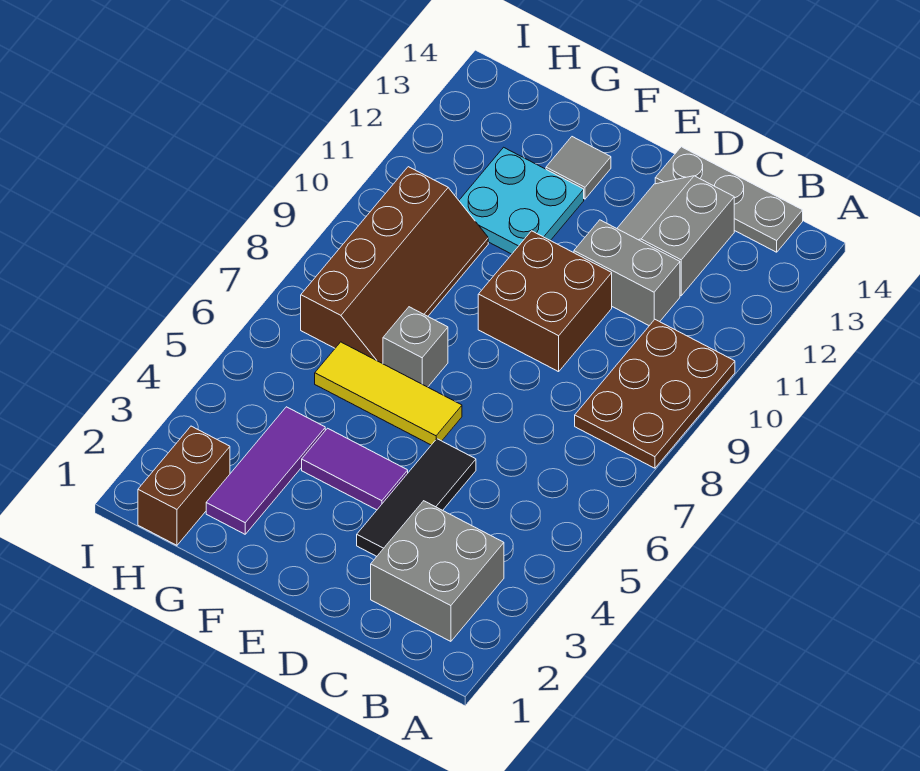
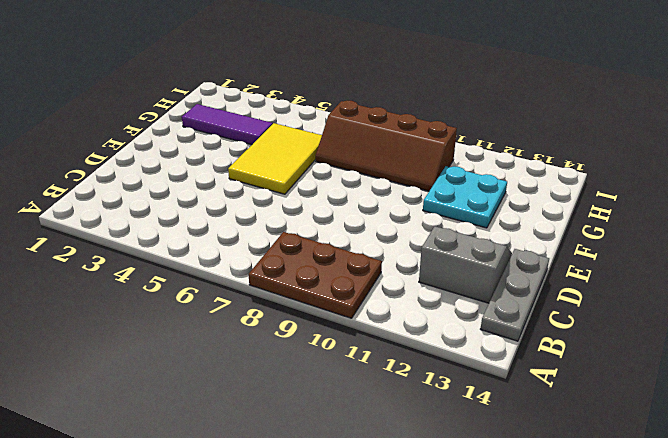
yellow 2x3 tile [228,123,322,194] -> yellow 1x3 tile [315,342,462,445]
none -> grey 2x2 brick [371,501,504,641]
none -> grey 1x2 brick [574,220,680,326]
none -> black 1x3 tile [357,439,476,556]

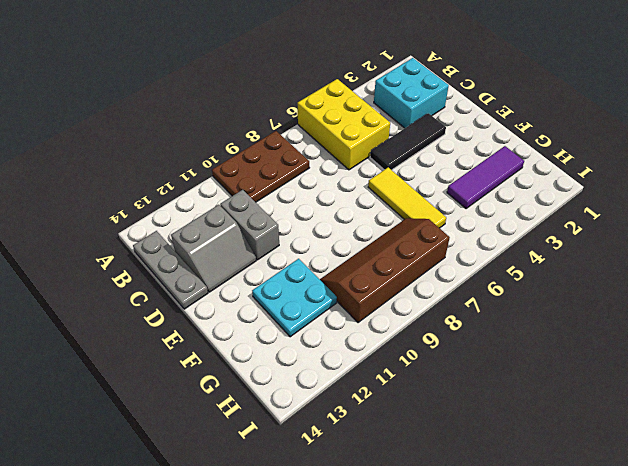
yellow 2x3 brick [297,79,390,170] -> none
cyan 2x2 brick [374,58,449,128] -> grey 2x2 brick [371,501,504,641]
none -> brown 2x2 brick [478,231,612,372]
none -> purple 1x2 tile [302,428,408,510]
none -> grey 1x1 brick [383,307,448,387]

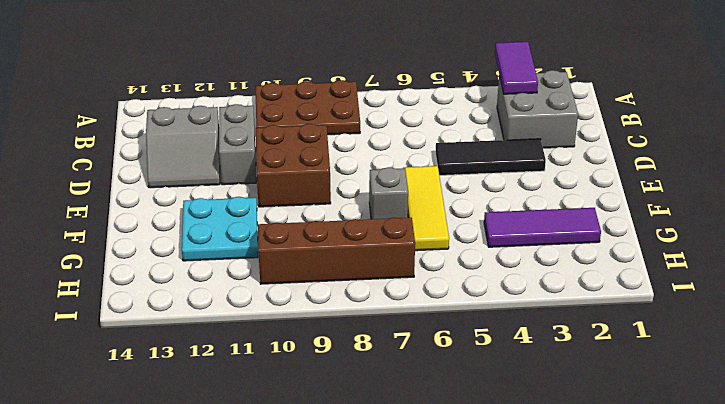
purple 1x2 tile [495,42,538,94] -> purple 1x2 tile moved to [302,428,408,510]
none -> grey 1x3 plate [655,147,803,252]
none -> grey 1x1 tile [546,137,611,199]
none -> brown 1x2 brick [138,426,230,545]

